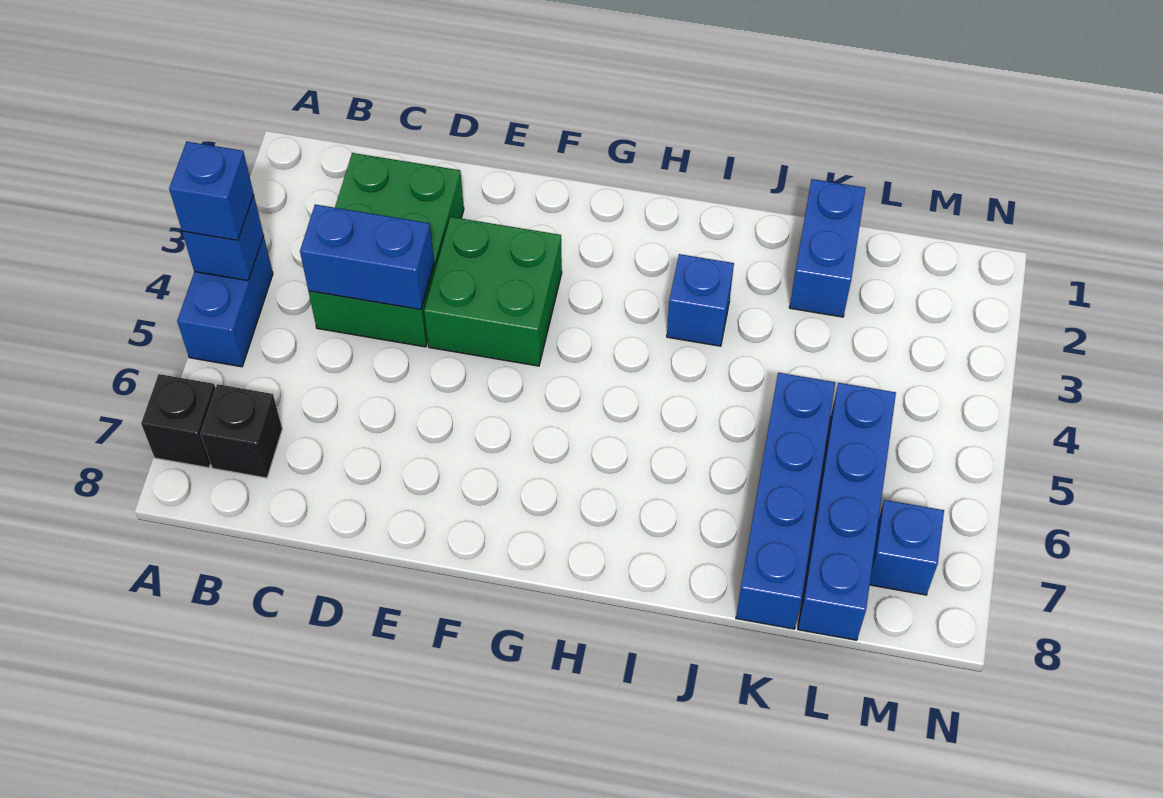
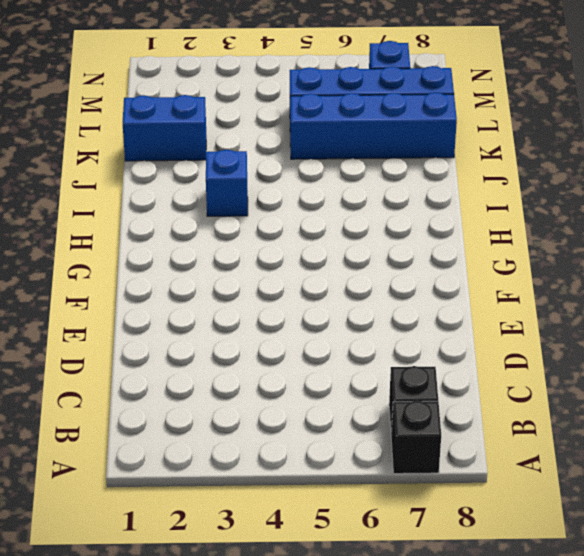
none -> blue 1x2 brick [177,236,273,367]
none -> green 2x3 brick [309,153,464,347]
none -> green 2x2 brick [424,217,562,366]

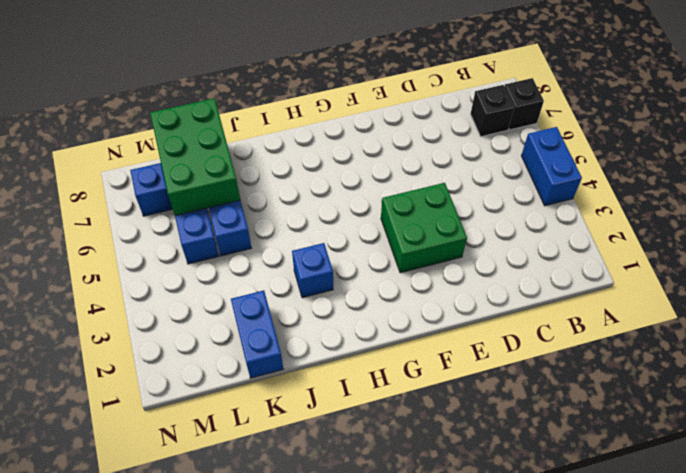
green 2x3 brick [150,98,240,216] -> green 2x3 brick moved to [309,153,464,347]
none -> blue 1x1 brick [182,195,264,281]
none -> blue 1x2 brick [300,204,434,310]
none -> blue 1x1 brick [169,142,254,240]

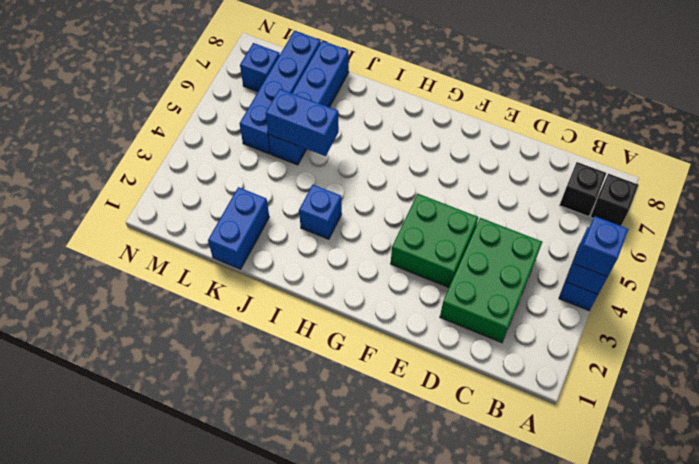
blue 1x2 brick [266,89,339,156] -> blue 1x2 brick moved to [300,204,434,310]

